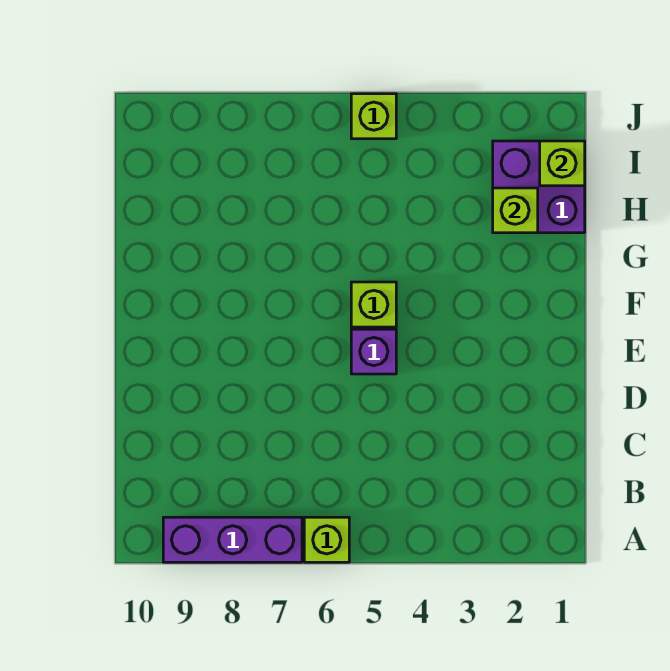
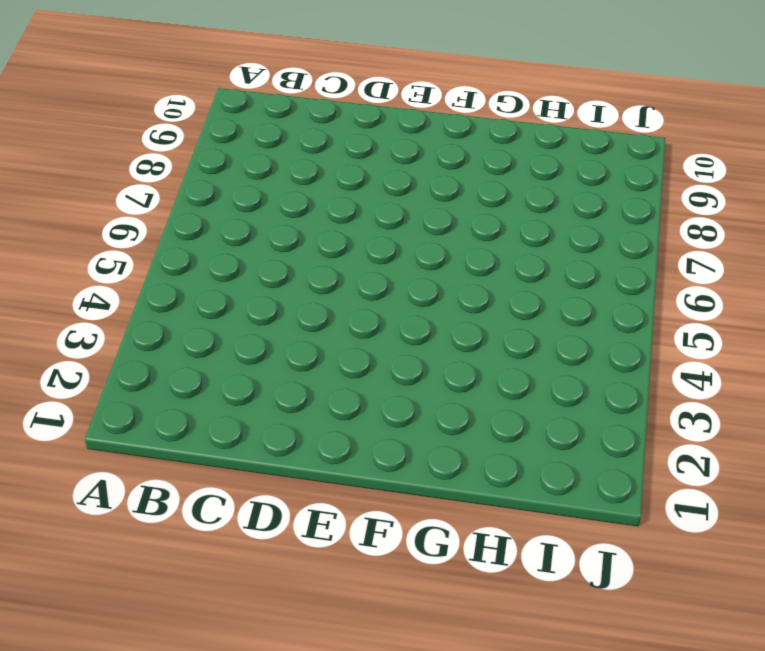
none -> lime 1x1 brick [304,517,349,562]
none -> purple 1x3 brick [163,517,302,562]

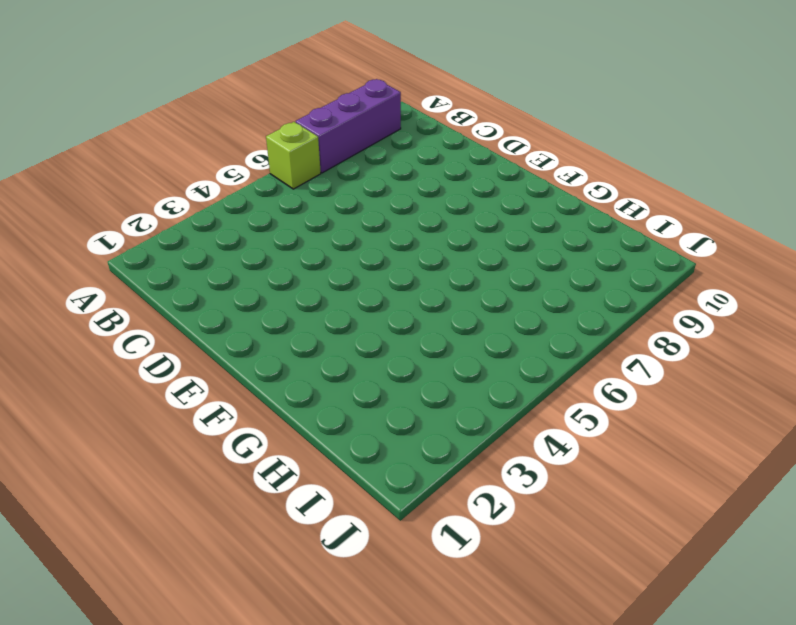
none -> purple 1x1 brick [351,329,396,374]
none -> lime 1x1 brick [351,282,396,327]

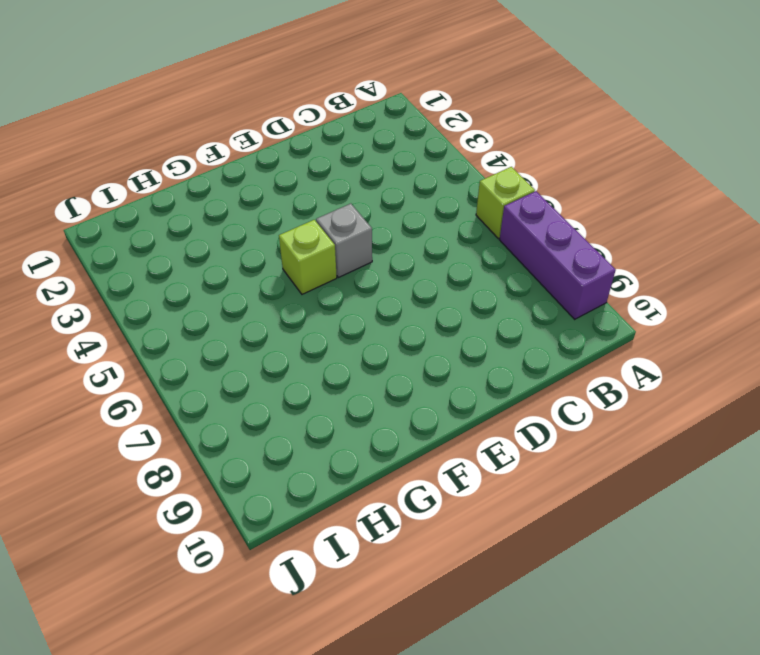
grey 1x1 brick [316,204,372,278] -> purple 1x1 brick [351,329,396,374]
none -> purple 2x2 brick [493,141,585,233]
none -> lime 1x1 brick [351,94,396,139]

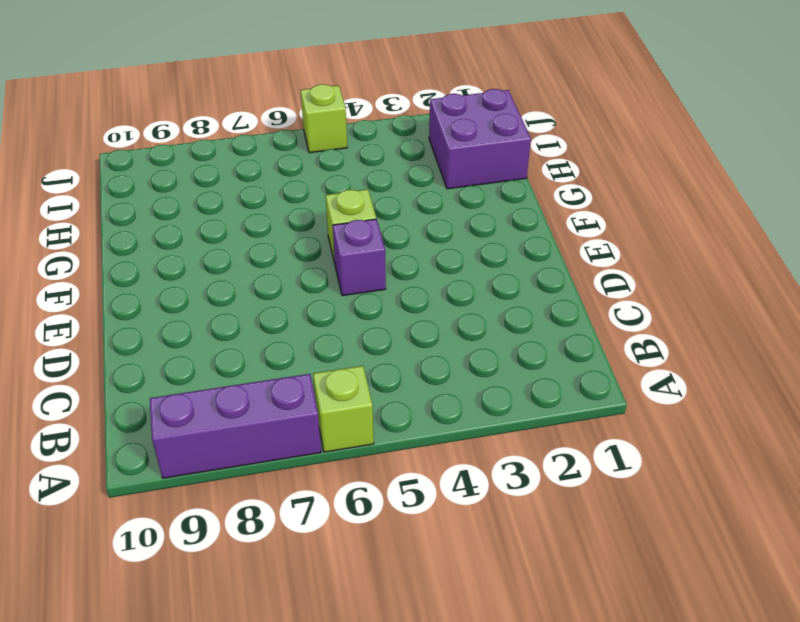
none -> lime 1x1 brick [493,188,538,233]
none -> lime 1x1 brick [540,141,585,186]

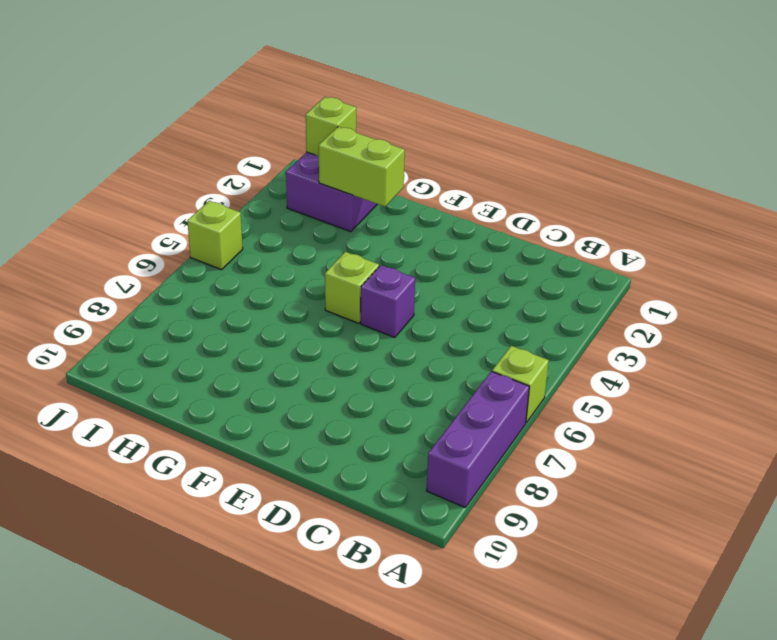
lime 1x2 brick [319,127,405,207] -> lime 1x1 brick [493,188,538,233]

